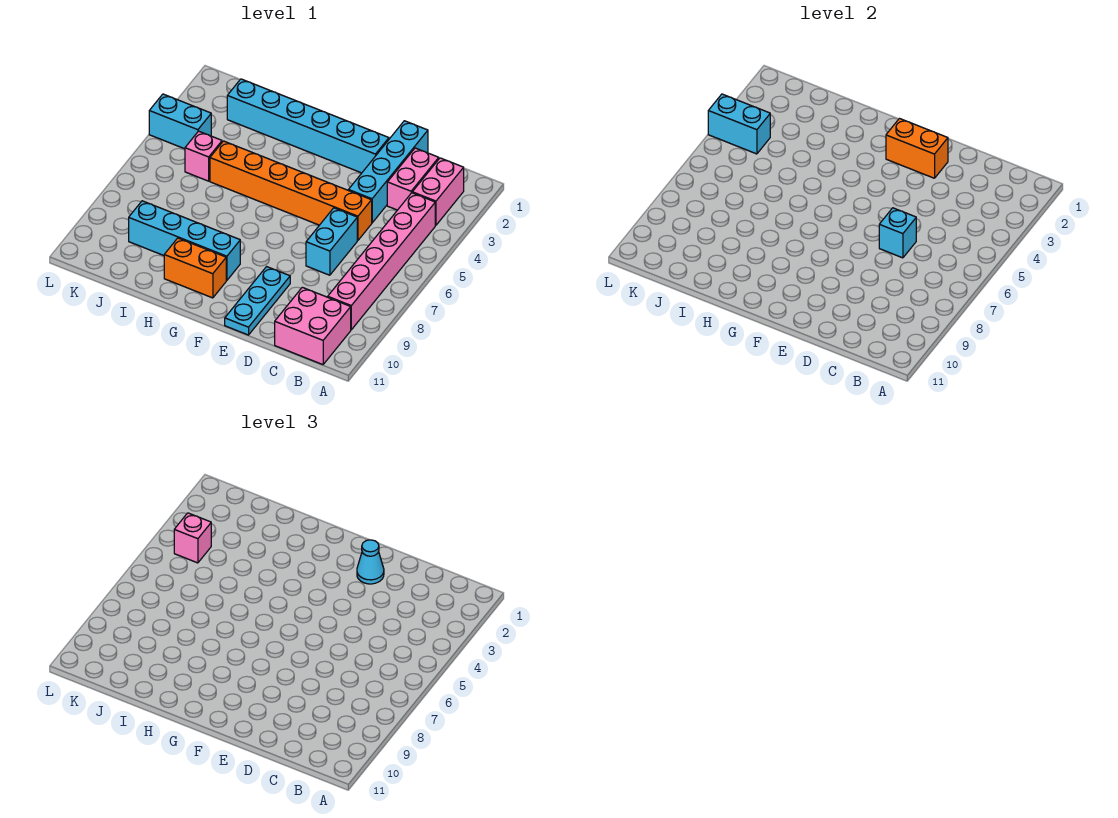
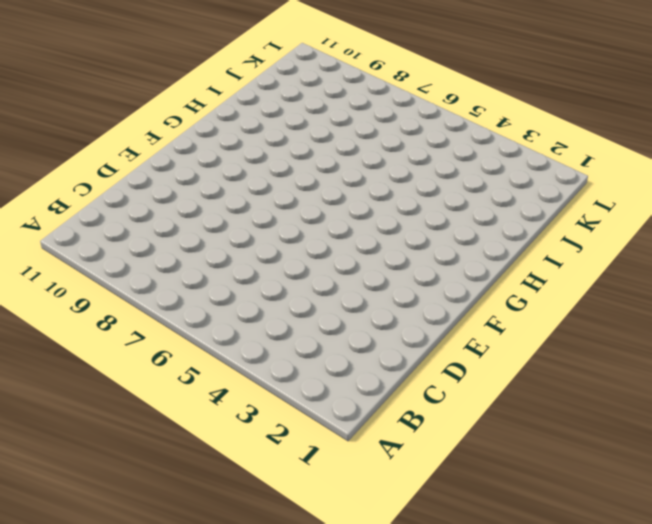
none -> pink 1x2 brick [412,158,464,225]
none -> pink 1x6 brick [328,193,435,330]
none -> pink 2x2 brick [275,287,351,365]

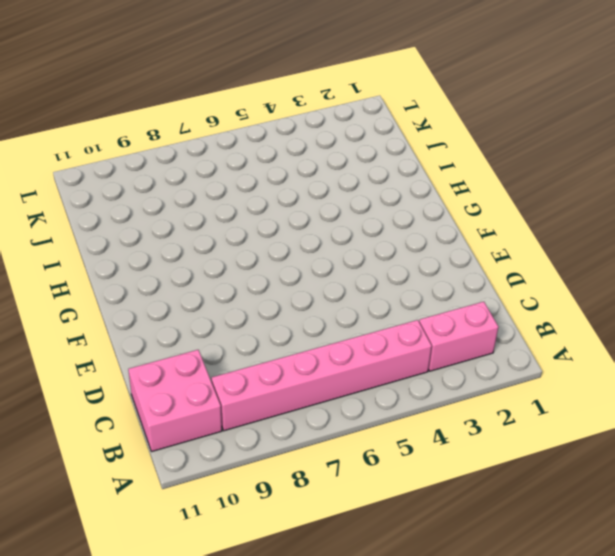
none -> pink 1x2 brick [387,148,439,210]
none -> cyan 1x4 brick [348,121,428,223]
none -> orange 1x6 brick [210,141,372,240]

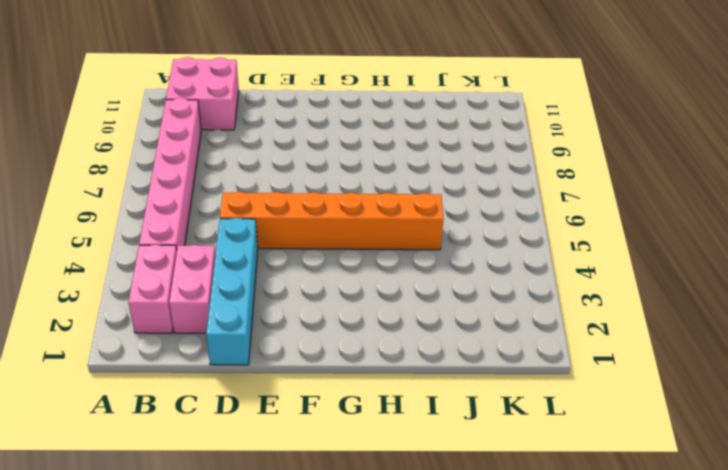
none -> cyan 1x2 brick [306,208,357,275]
none -> cyan 1x6 brick [227,79,389,173]
none -> cyan 1x3 plate [225,267,290,335]

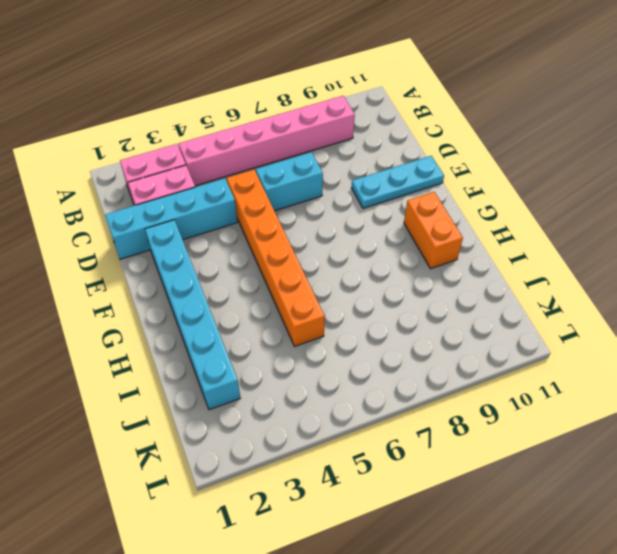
none -> pink 2x2 brick [275,287,351,365]
none -> cyan 1x4 brick [129,201,240,280]
none -> pink 1x1 brick [185,131,222,181]

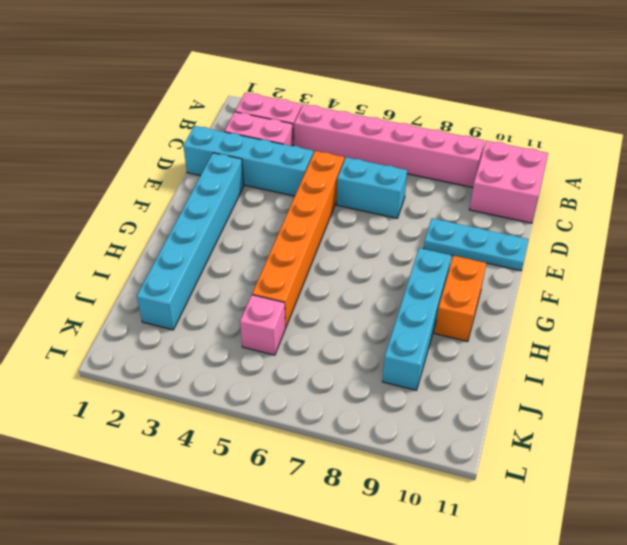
none -> cyan 1x2 brick [149,94,211,149]
none -> cyan 1x1 brick [879,208,916,258]
none -> orange 1x2 brick [886,119,948,178]

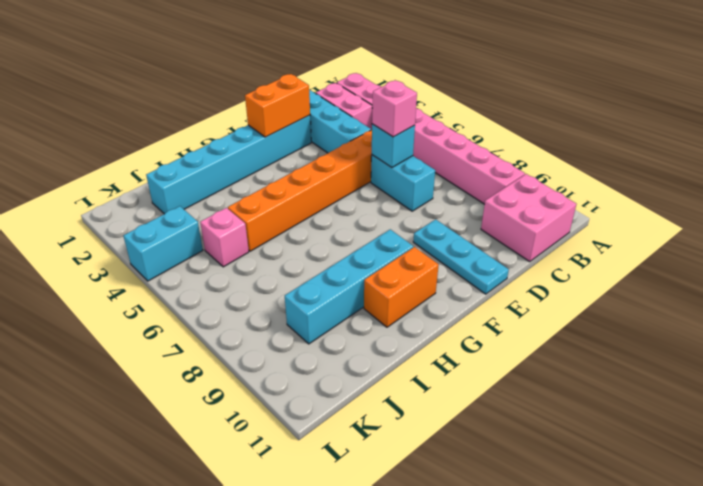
pink 1x1 brick [372,80,417,137] -> pink 1x1 brick moved to [174,513,211,563]
none -> cyan 1x2 brick [708,94,770,154]
none -> cyan 1x1 cone [357,540,384,584]

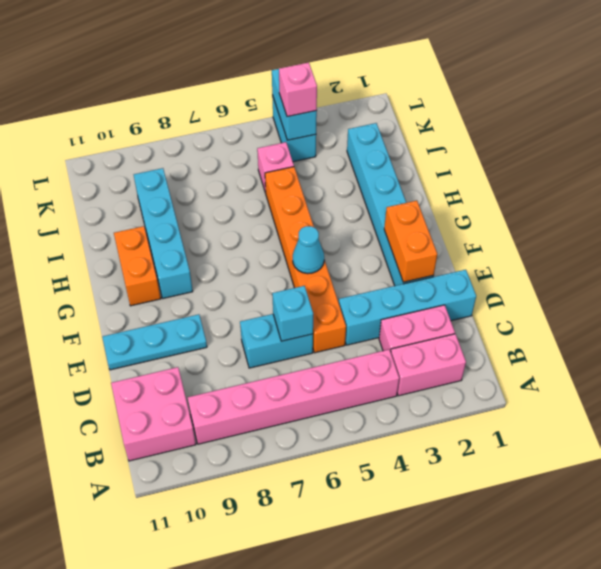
cyan 1x1 cone [293,226,324,274] -> cyan 1x1 cone moved to [357,540,384,584]

